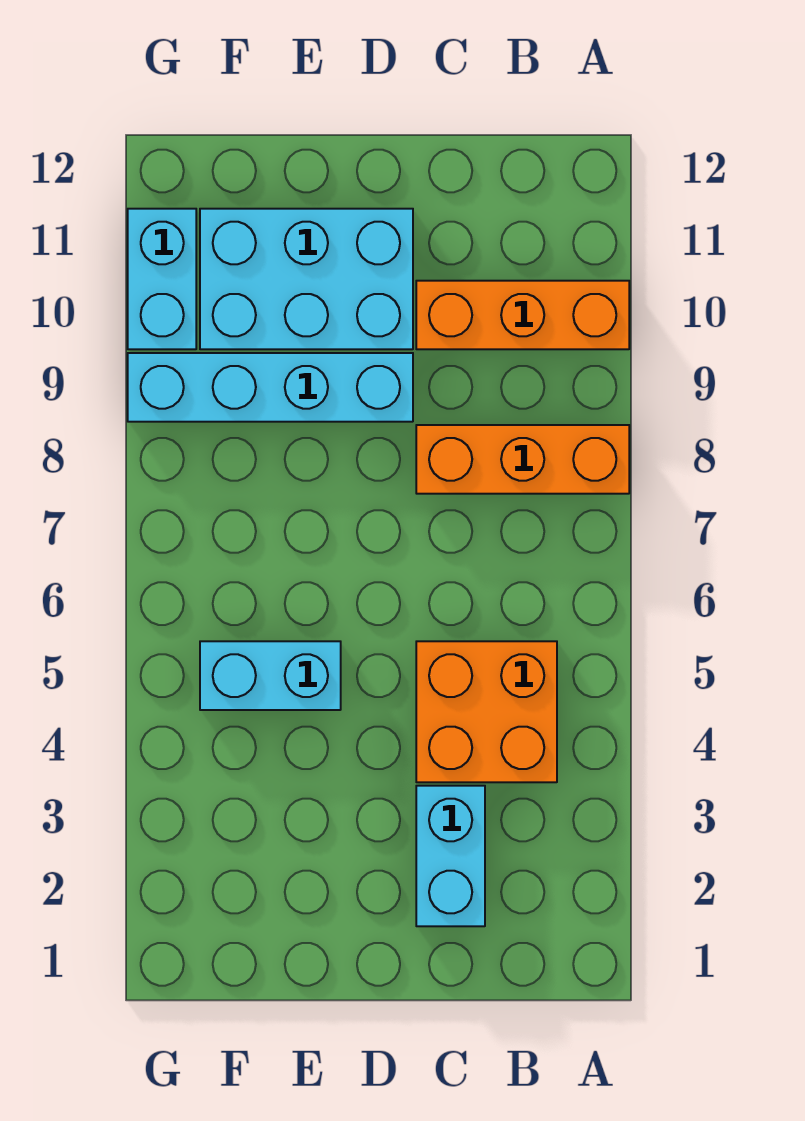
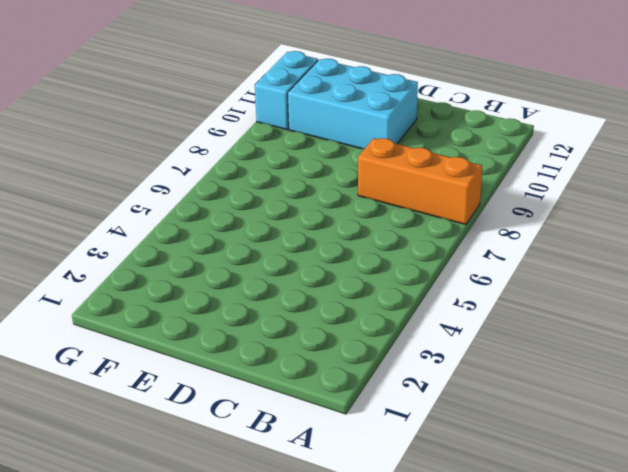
none -> orange 1x3 brick [416,281,629,349]
none -> orange 2x2 brick [416,641,557,782]

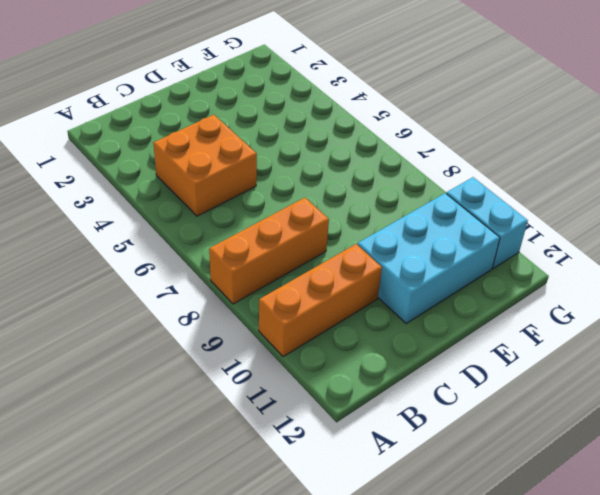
none -> cyan 1x2 brick [416,786,485,926]
none -> cyan 1x4 brick [128,353,413,422]

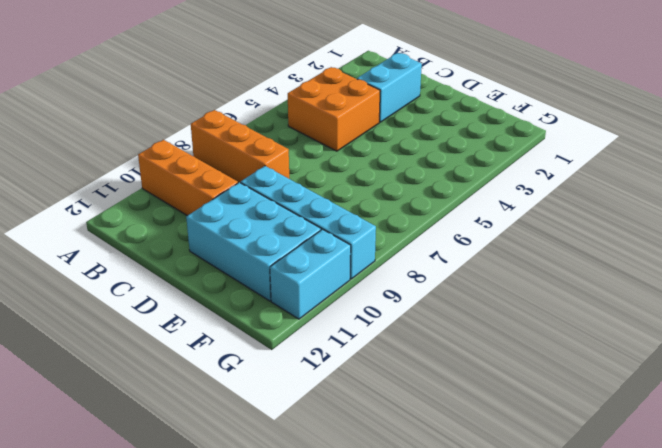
none -> cyan 1x2 brick [200,641,341,710]

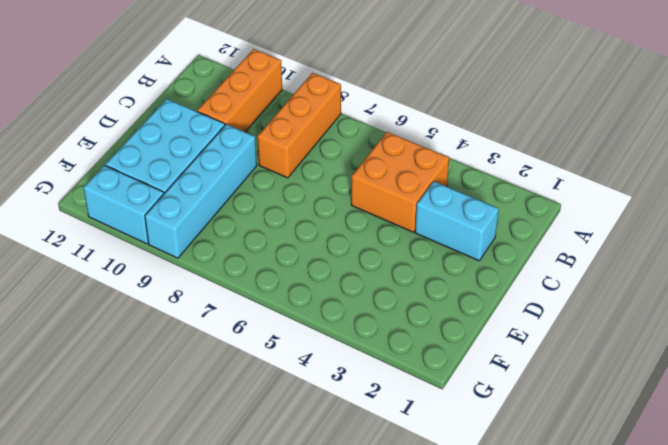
none -> cyan 1x2 brick [200,641,341,710]

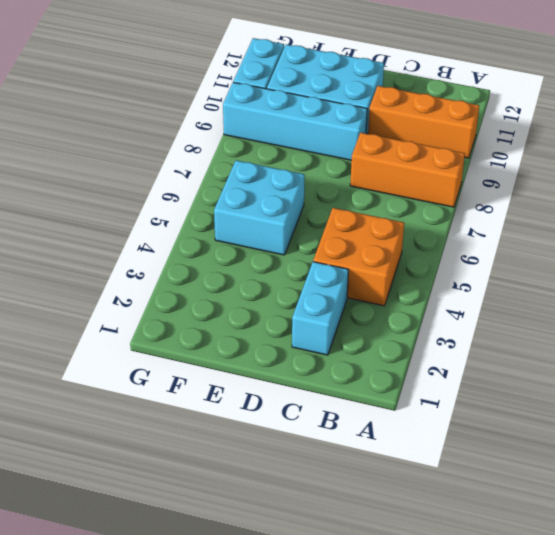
cyan 2x2 brick [214,160,305,255] -> cyan 1x2 brick [200,641,341,710]

